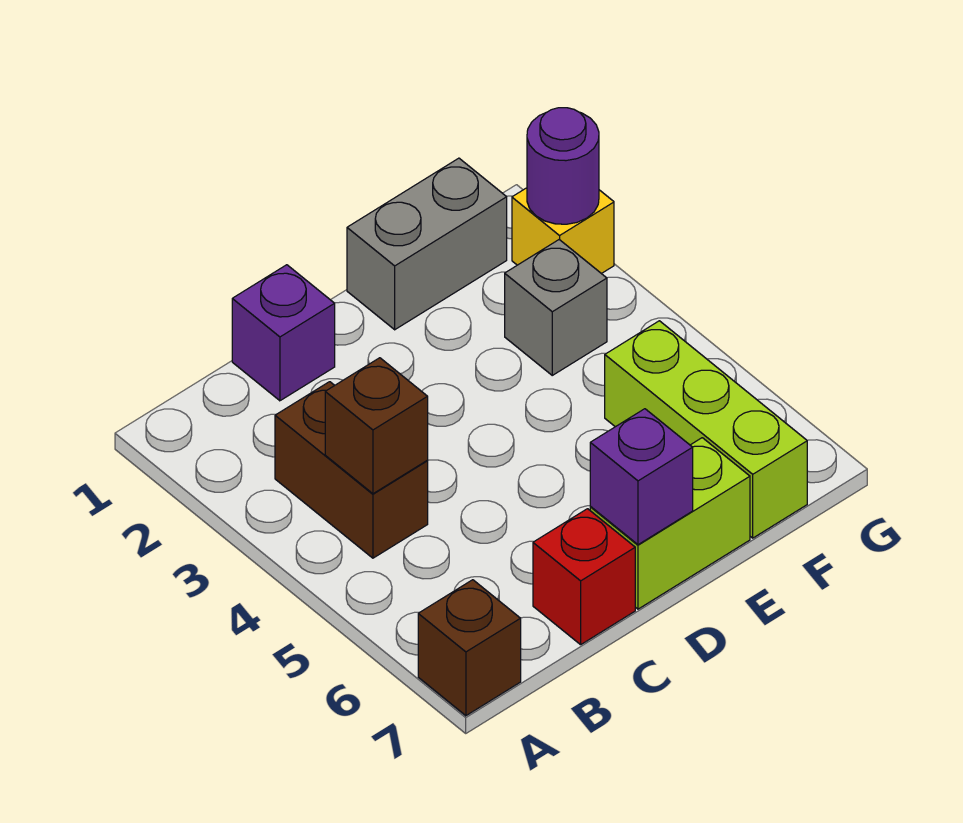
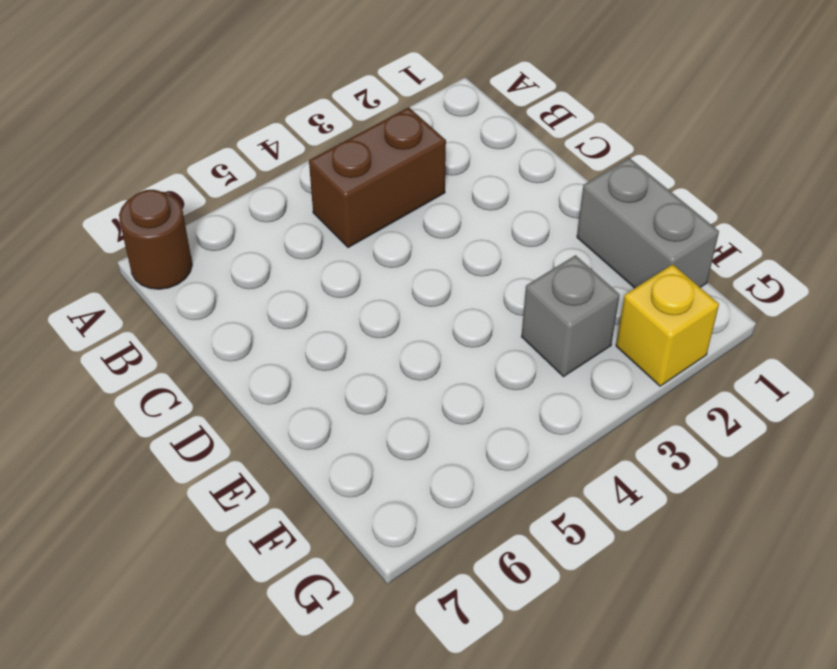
brown 1x1 round brick [119,190,192,289] -> brown 1x1 brick [418,580,521,716]
none -> purple 1x1 brick [232,265,335,401]
none -> red 1x1 brick [533,509,635,645]
none -> lime 1x2 brick [590,438,750,609]

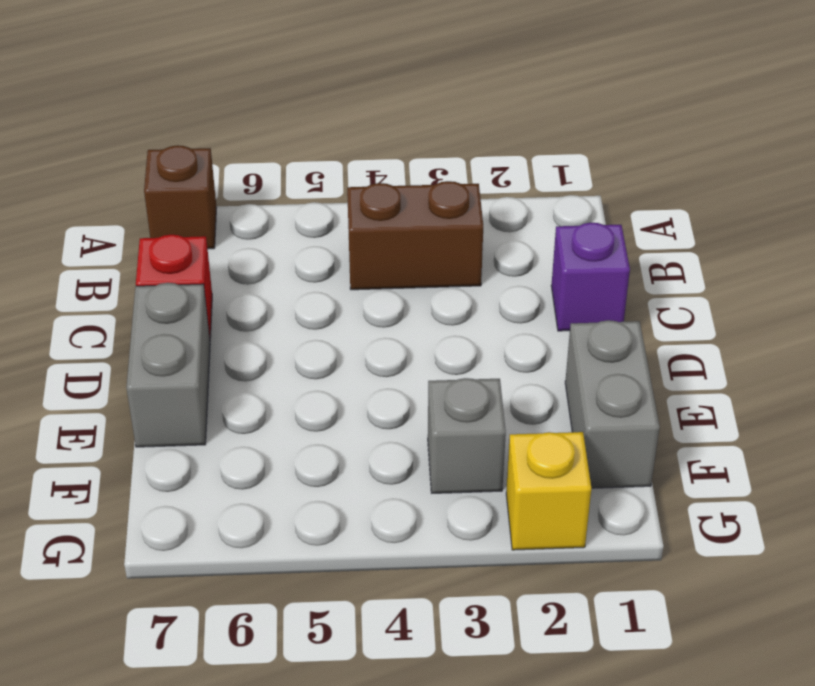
grey 1x2 brick [126,283,210,447] -> lime 1x2 brick [590,438,750,609]
none -> lime 1x3 brick [605,321,807,538]
none -> brown 1x1 brick [325,358,428,494]
none -> purple 1x1 brick [590,409,693,545]

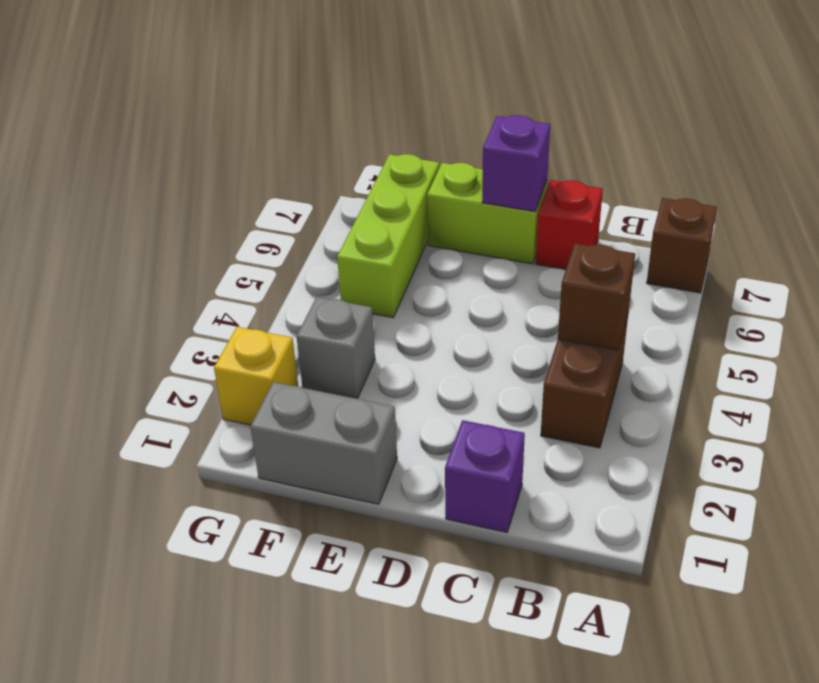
none -> purple 1x1 round brick [527,108,599,224]

